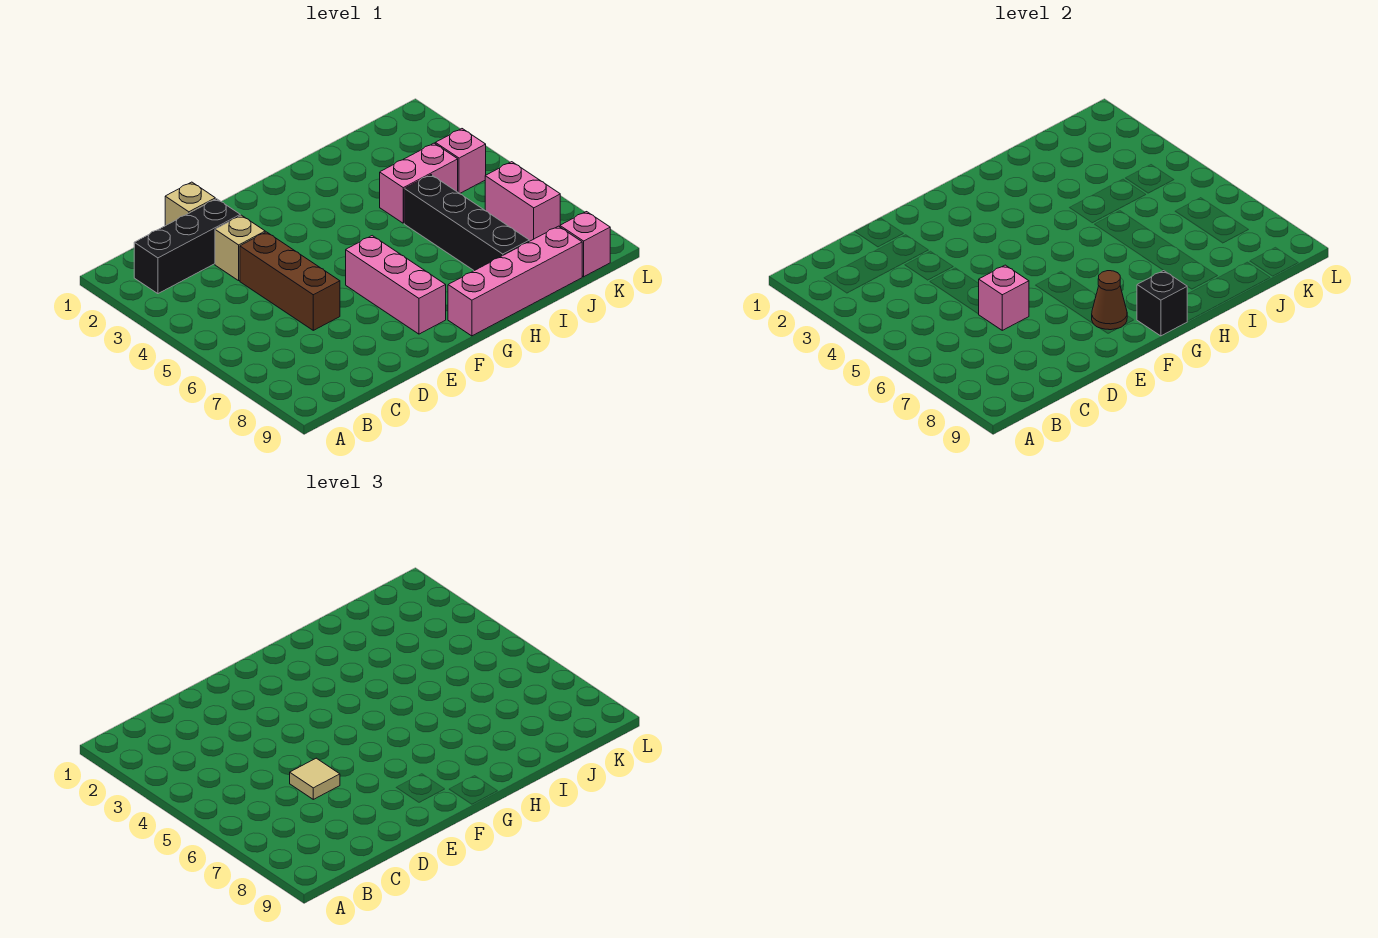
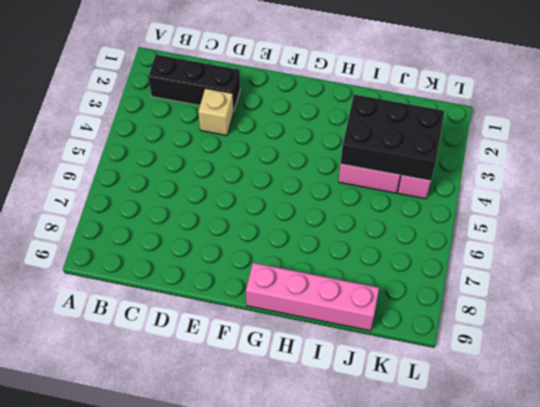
black 2x3 brick [341,94,444,181] -> none
none -> tan 1x1 brick [165,182,215,226]
none -> brown 1x3 brick [240,232,340,330]
none -> pink 1x3 brick [346,236,446,334]

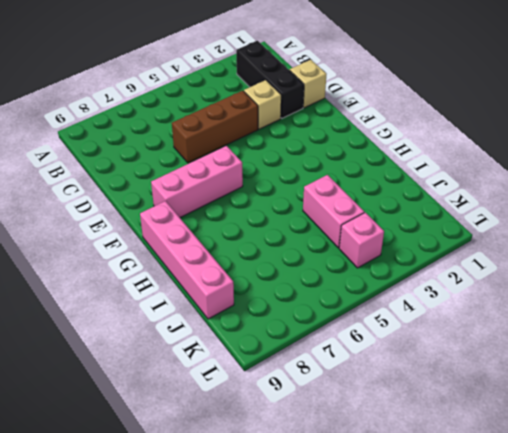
none -> black 1x4 brick [404,175,529,271]
none -> pink 1x2 brick [485,162,560,241]
none -> pink 1x1 brick [560,212,610,277]

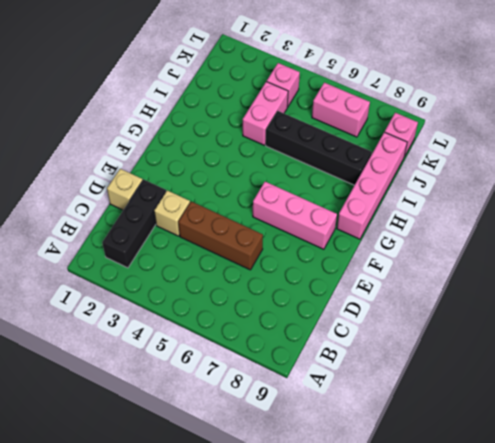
none -> pink 1x1 brick [979,265,1029,330]
none -> brown 1x1 cone [1092,271,1127,330]
none -> black 1x1 brick [1137,271,1187,336]

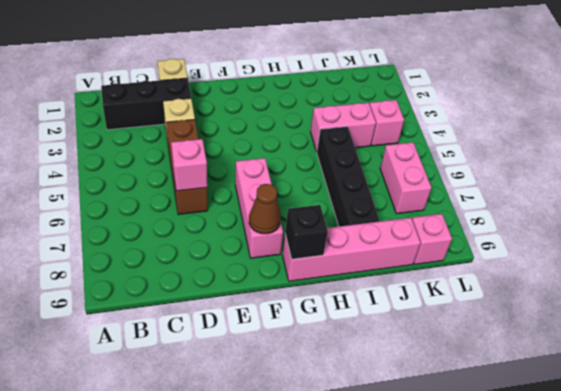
none -> tan 1x1 tile [290,758,340,799]

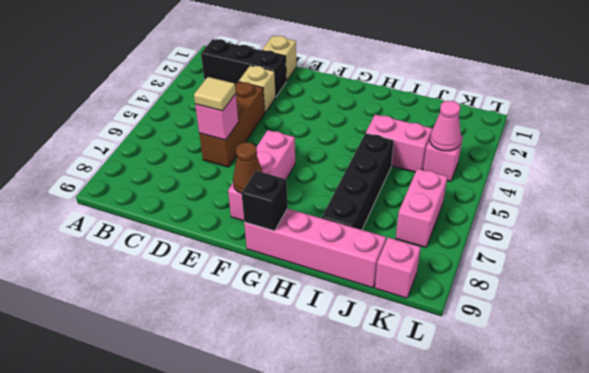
pink 1x1 cone [430,101,461,151] -> none

